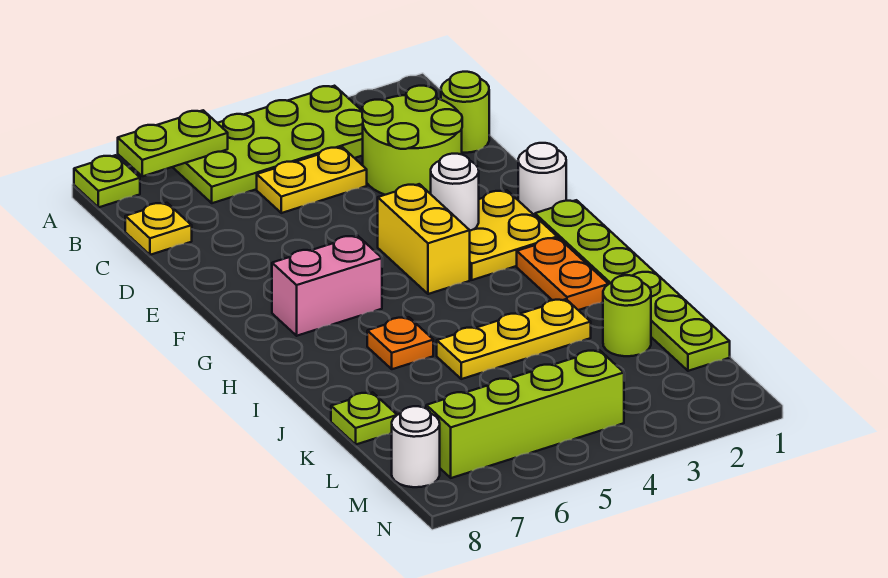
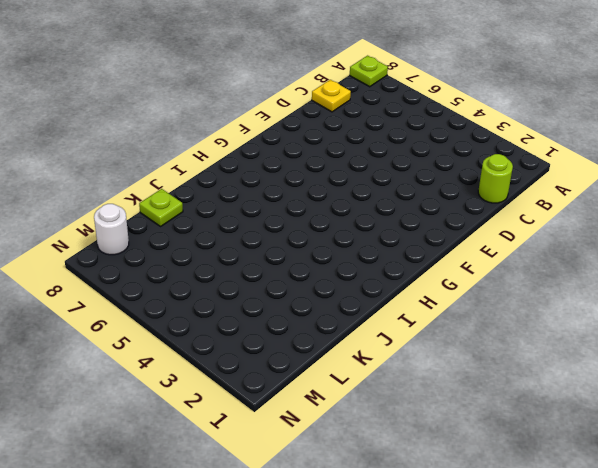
none -> lime 2x4 plate [173,86,363,203]
none -> lime 2x2 round brick [362,86,462,195]
none -> yellow 1x2 plate [257,147,367,213]

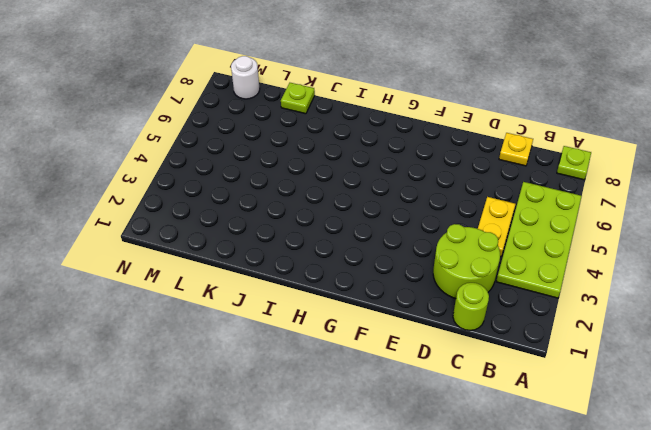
none -> white 1x1 round brick [518,143,566,216]
none -> yellow 2x2 plate [470,190,557,280]
none -> yellow 1x2 brick [378,184,470,294]

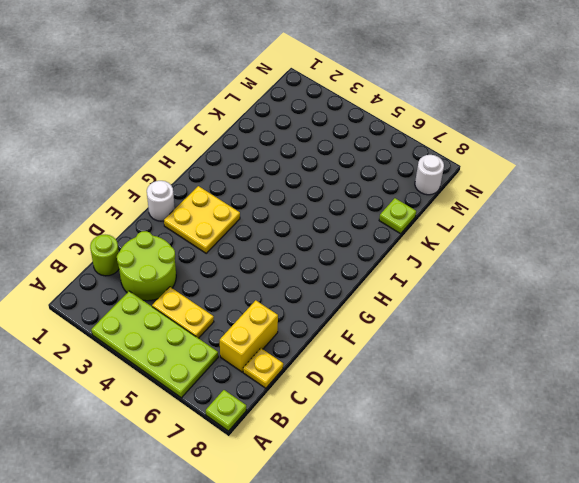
yellow 1x2 brick [220,300,278,372] -> yellow 1x2 brick moved to [378,184,470,294]
none -> lime 1x6 plate [535,200,730,371]
none -> pink 1x2 brick [272,236,382,336]
none -> orange 1x2 plate [517,238,608,310]

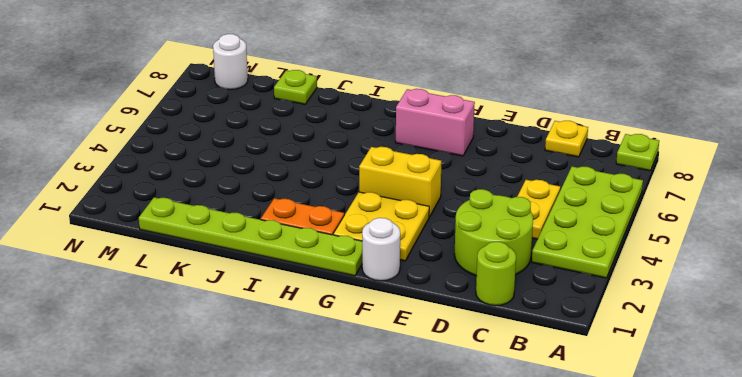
pink 1x2 brick [396,89,475,156] -> pink 1x2 brick turned to [272,236,382,336]
none -> orange 1x1 plate [367,317,433,369]
none -> yellow 1x3 plate [437,299,591,379]
none -> lime 1x1 round brick [603,275,651,356]

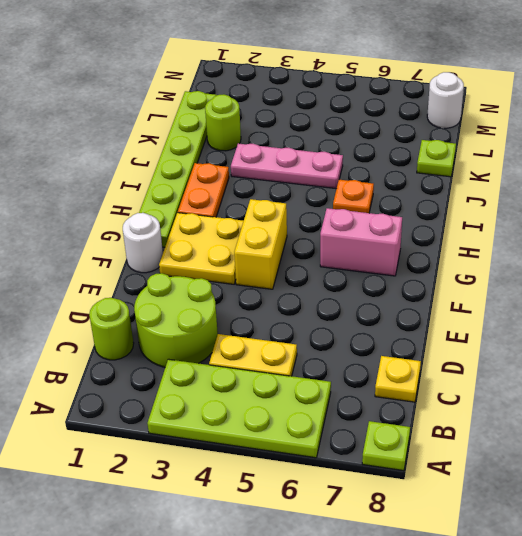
pink 1x3 plate [231,143,343,189] -> yellow 1x3 plate [437,299,591,379]
none -> lime 1x4 brick [426,350,624,478]
none -> lime 1x2 plate [118,110,228,176]
none -> white 1x1 round brick [431,154,479,231]

